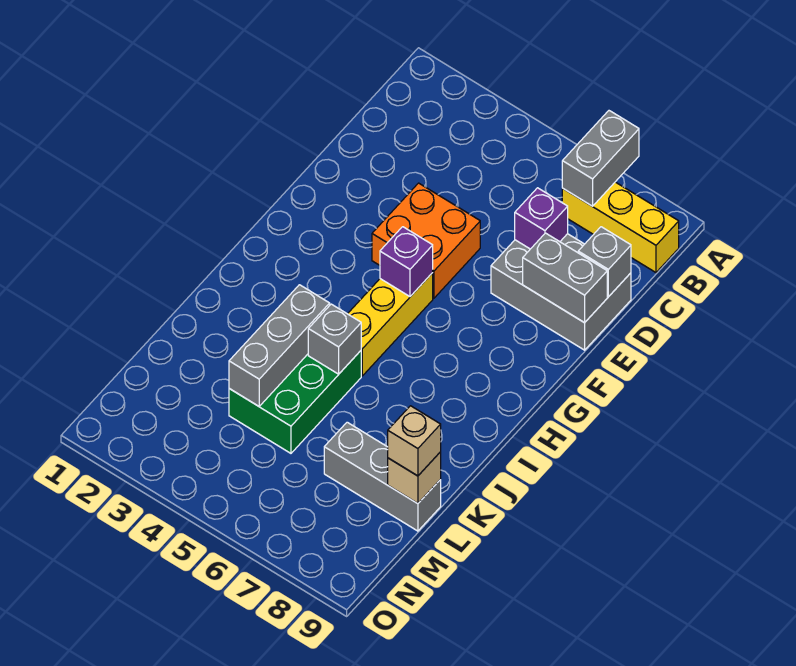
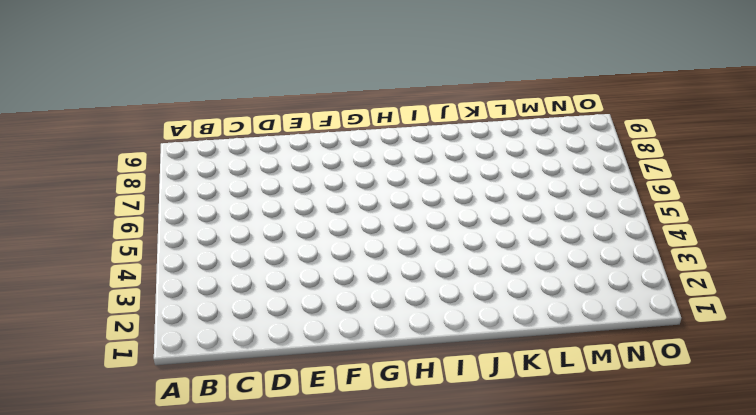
none -> yellow 1x3 brick [562,182,679,272]
none -> grey 2x3 brick [491,234,631,350]
none -> orange 2x2 brick [372,183,480,298]

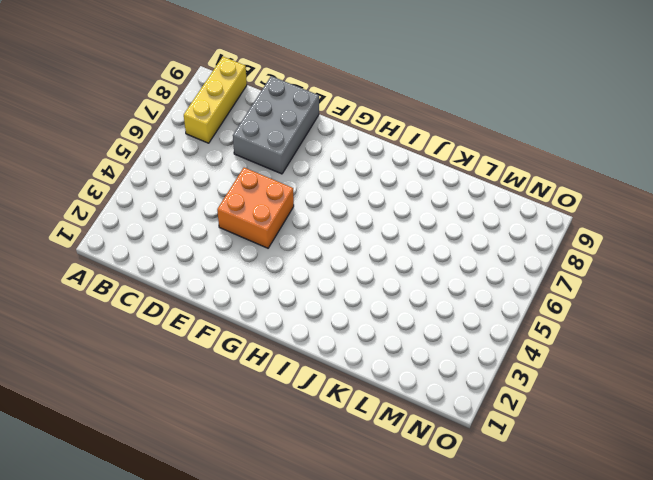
none -> yellow 1x3 brick [348,273,433,376]
none -> green 2x3 brick [229,351,361,453]
none -> grey 1x3 brick [324,422,441,531]

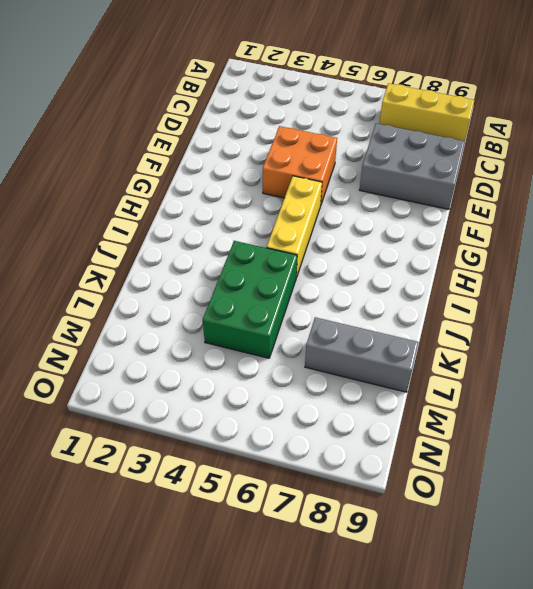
none -> grey 1x2 brick [562,111,639,206]
none -> purple 1x1 brick [515,188,568,249]
none -> grey 1x1 brick [578,227,631,297]

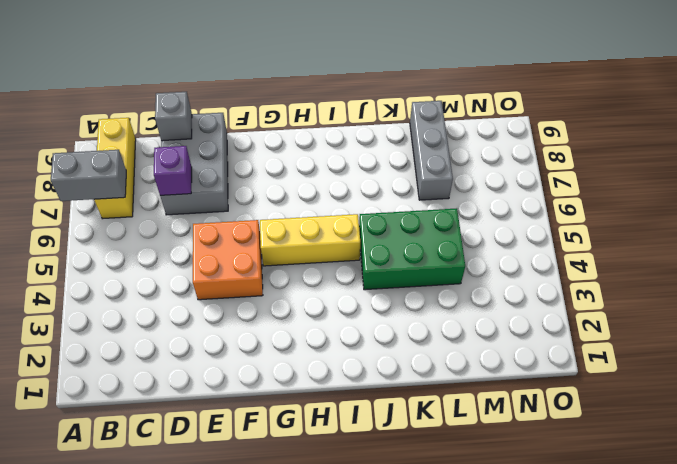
none -> grey 1x2 brick [523,233,607,323]
none -> purple 1x1 brick [380,227,433,296]
none -> grey 1x3 brick [229,285,330,406]

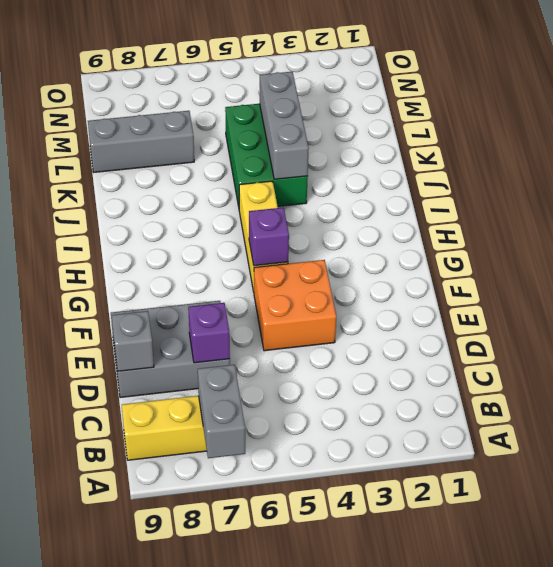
none -> grey 1x2 brick [523,233,607,323]
none -> grey 1x1 brick [308,304,361,374]
none -> tan 1x1 brick [388,452,441,504]

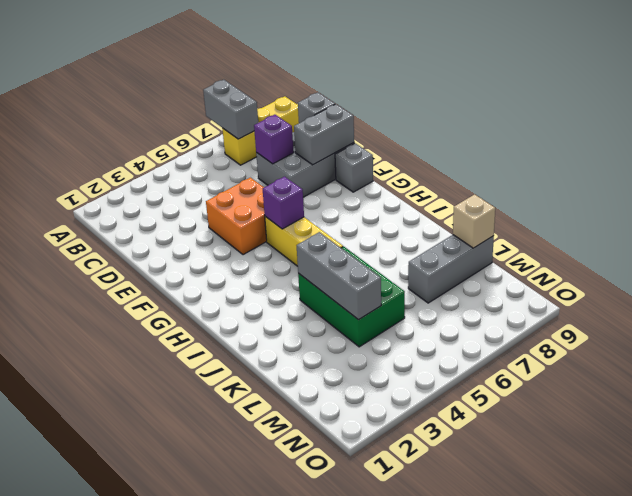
grey 1x1 brick [335,143,373,192] -> grey 1x1 brick moved to [308,304,361,374]
none -> tan 1x1 brick [388,406,441,476]

